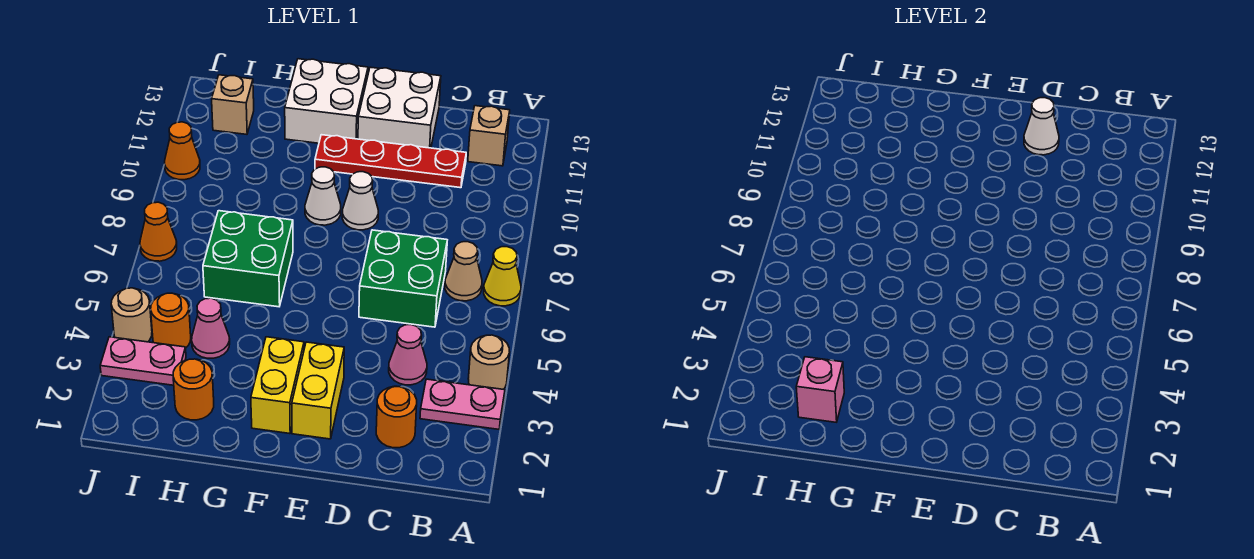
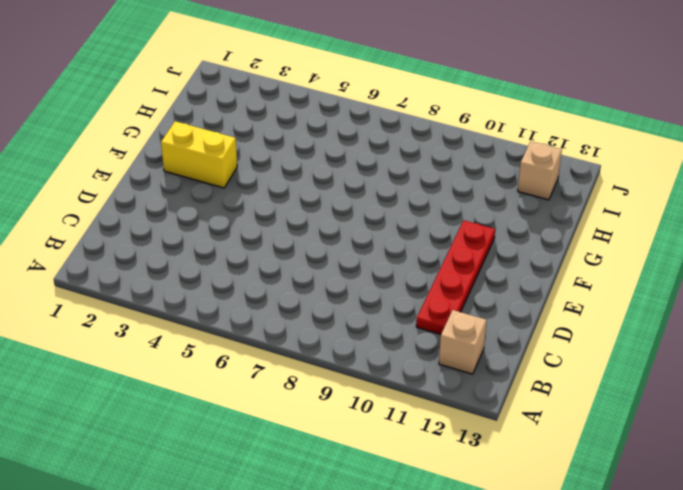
none -> pink 1x2 plate [420,379,505,429]
none -> tan 1x1 round brick [468,335,510,389]
none -> yellow 1x1 cone [484,247,521,306]

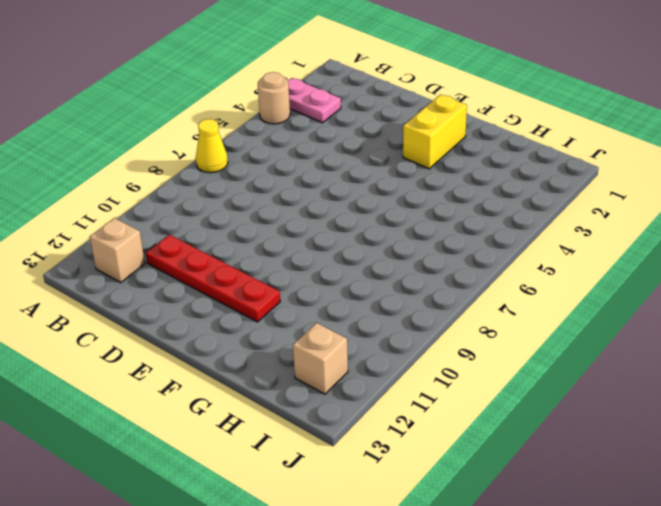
none -> tan 1x1 cone [445,242,482,301]
none -> orange 1x1 round brick [376,386,417,448]
none -> pink 1x1 cone [389,325,427,385]

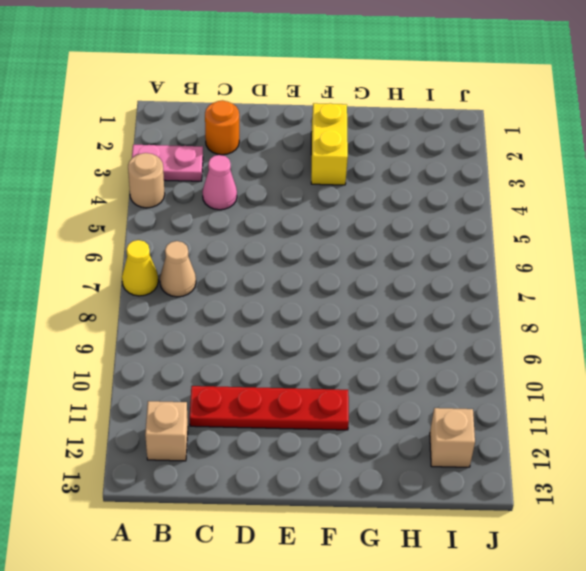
none -> green 2x2 brick [359,230,447,327]
none -> white 2x2 brick [358,67,441,148]
none -> yellow 1x2 brick [292,342,344,439]

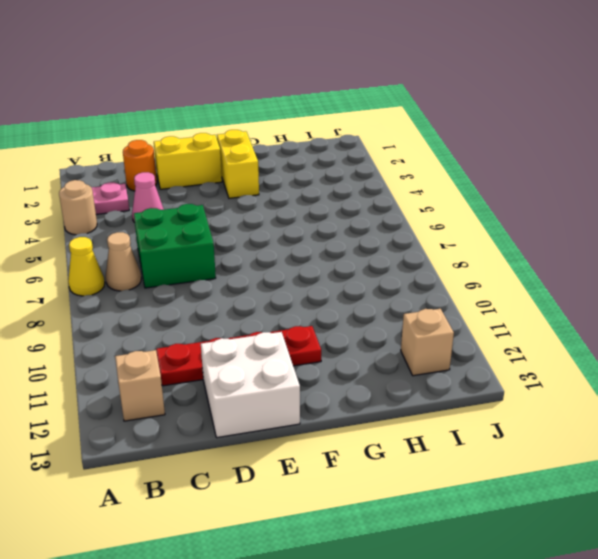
yellow 1x2 brick [154,133,222,189] -> yellow 1x2 brick turned to [292,342,344,439]
none -> white 1x1 cone [342,172,378,230]
none -> white 1x1 cone [305,167,341,225]
none -> white 2x2 brick [285,59,368,143]

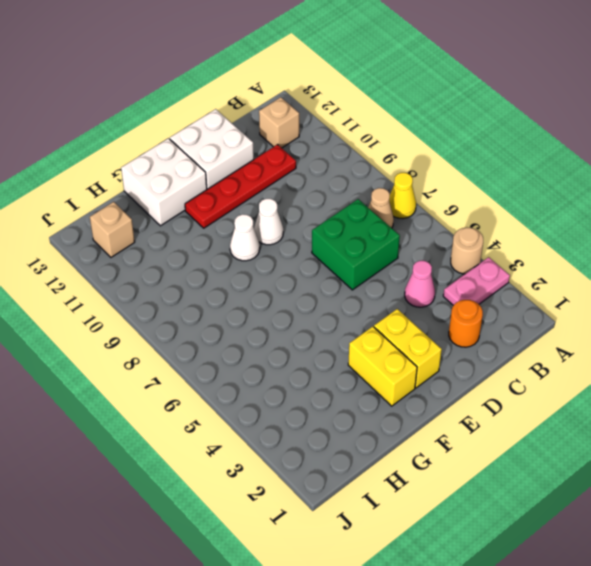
none -> green 2x2 brick [203,211,293,307]
none -> orange 1x1 round brick [173,359,214,420]
none -> pink 1x1 cone [192,298,230,358]

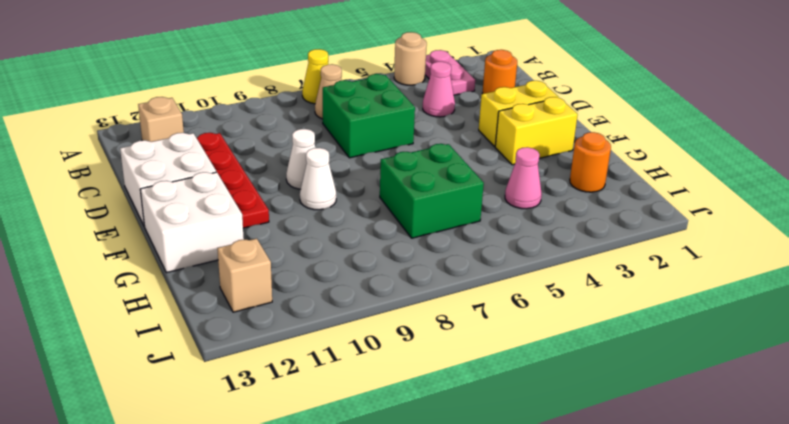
none -> pink 1x2 plate [100,337,186,385]
none -> orange 1x1 round brick [151,293,191,348]
none -> tan 1x1 round brick [111,288,152,342]

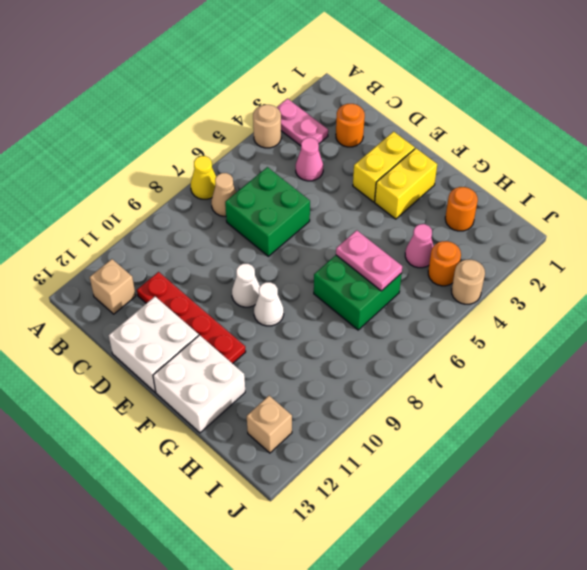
pink 1x2 plate [336,230,402,291] -> pink 1x2 plate moved to [100,337,186,385]
none -> orange 1x1 cone [140,202,177,261]
none -> orange 1x1 cone [165,122,200,180]
none -> white 1x1 cone [1024,98,1059,155]

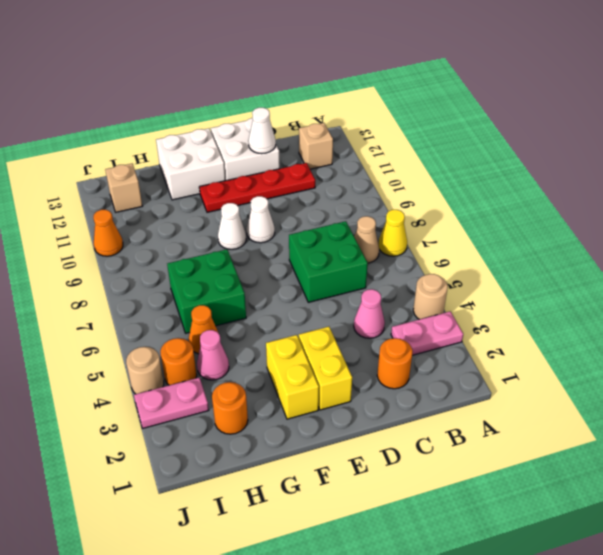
orange 1x1 cone [189,305,218,354] -> orange 1x1 cone moved to [140,202,177,261]
none -> pink 1x1 brick [796,357,844,422]

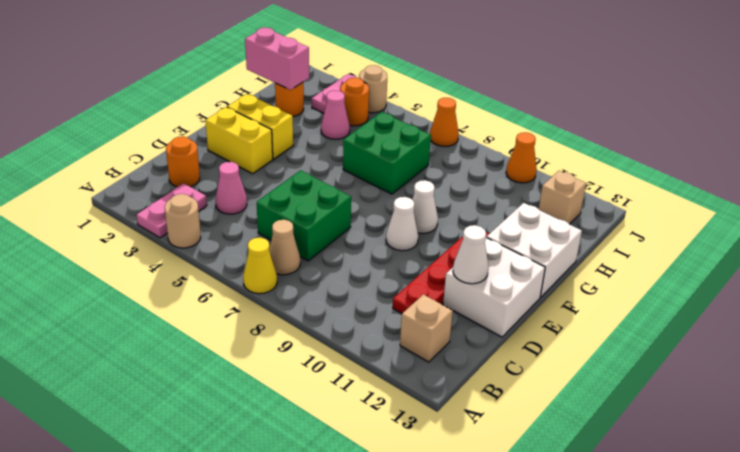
pink 1x2 brick [245,27,309,90] -> pink 1x1 brick [796,357,844,422]

